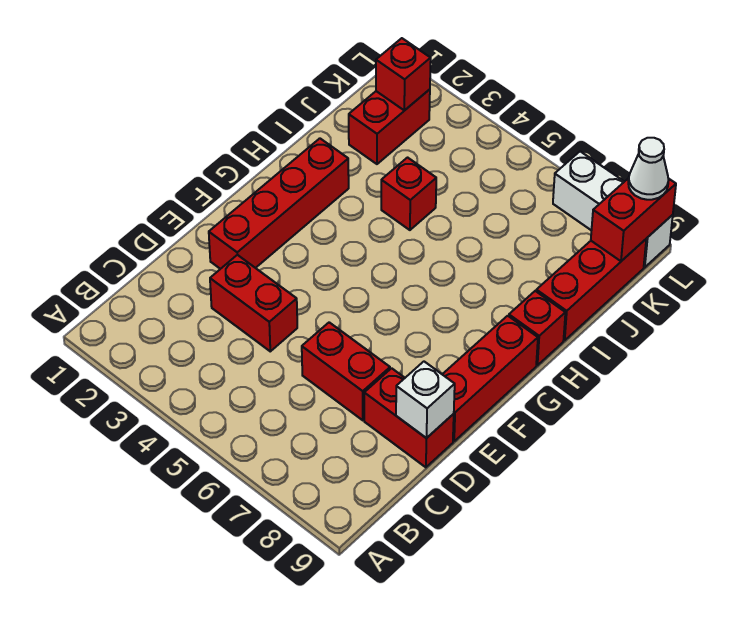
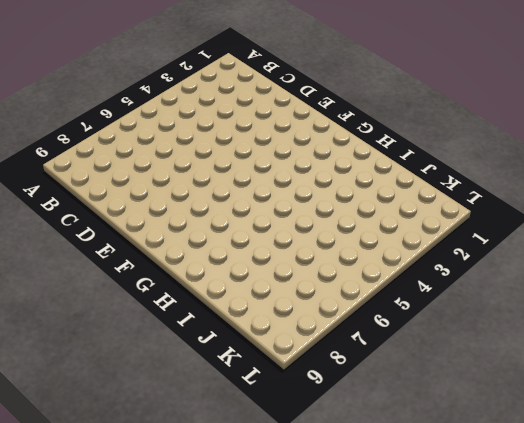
none -> red 1x2 brick [210,255,297,351]
none -> red 1x2 brick [302,322,390,420]
none -> red 1x2 brick [364,368,454,467]

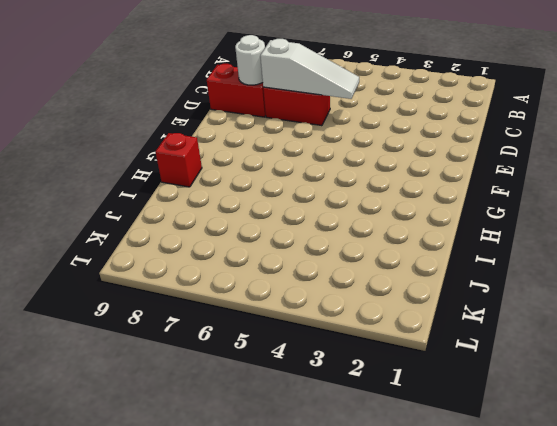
white 1x3 slope [260,39,359,99] -> none
white 1x1 round brick [235,35,265,85] -> none
none -> red 1x2 brick [210,255,297,351]
none -> red 1x4 brick [209,138,349,269]
none -> red 1x3 brick [442,316,538,441]

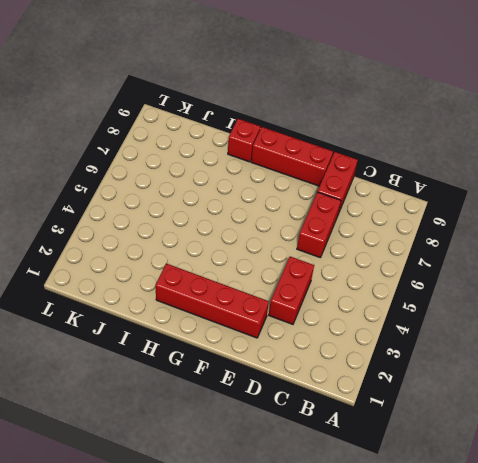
none -> red 1x1 brick [381,158,436,230]
none -> red 1x3 brick [536,239,646,340]
none -> red 1x2 brick [349,89,430,164]

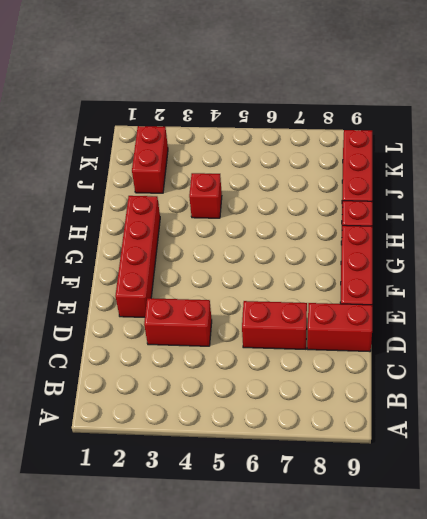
none -> white 1x3 brick [553,151,673,267]
none -> white 1x1 brick [396,362,455,438]
none -> red 1x1 brick [376,38,431,111]

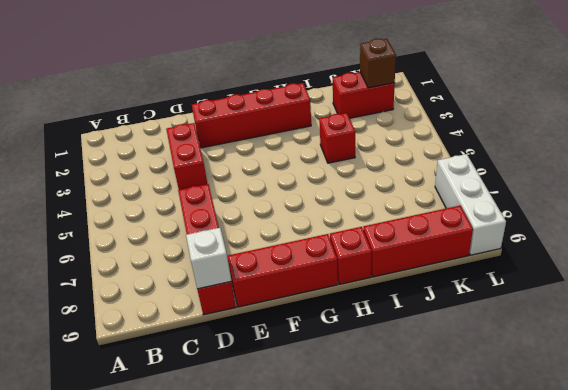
brown 1x1 brick [360,39,396,88] -> red 1x1 brick [376,38,431,111]
none -> red 1x2 brick [591,178,676,261]
none -> white 1x1 cone [628,138,668,200]

